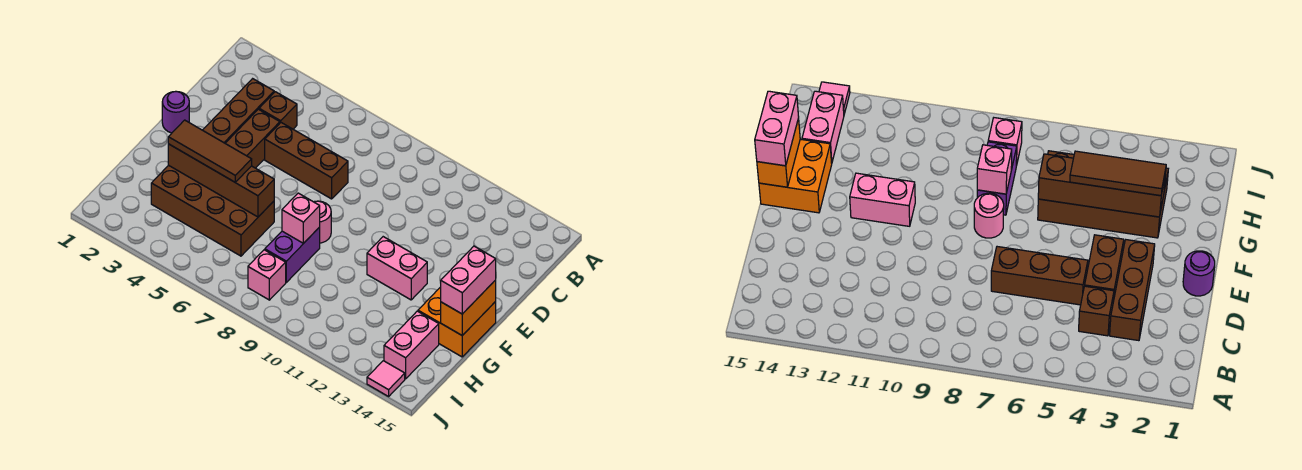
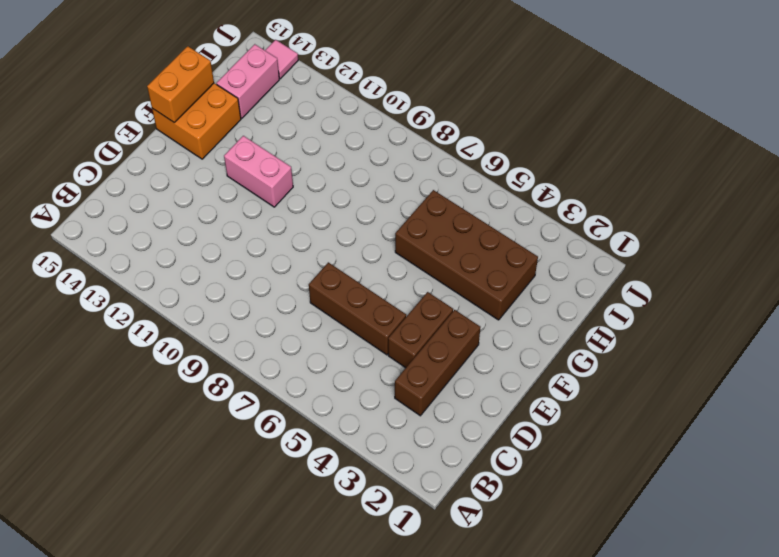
none -> brown 1x1 brick [259,92,297,129]
none -> purple 1x1 round brick [162,92,189,133]
none -> pink 1x1 round brick [314,201,331,243]

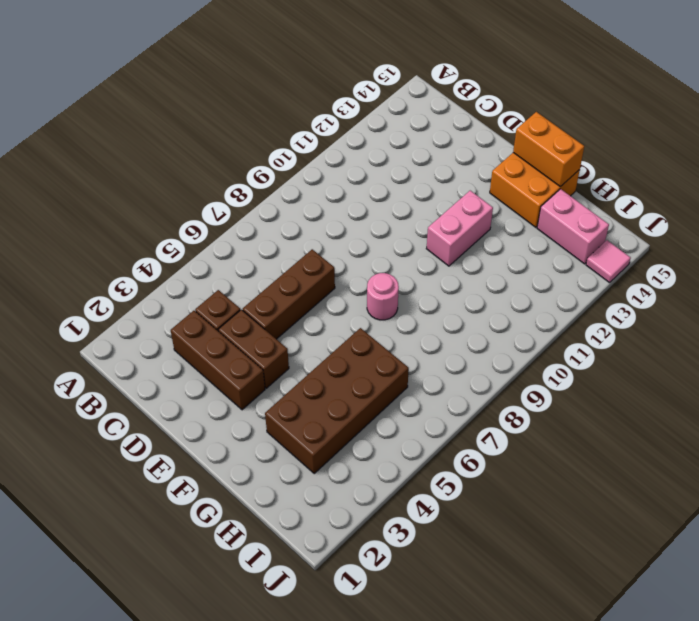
none -> purple 1x1 round brick [162,92,189,133]
none -> purple 1x2 brick [265,227,320,282]
none -> pink 1x1 brick [248,250,286,300]

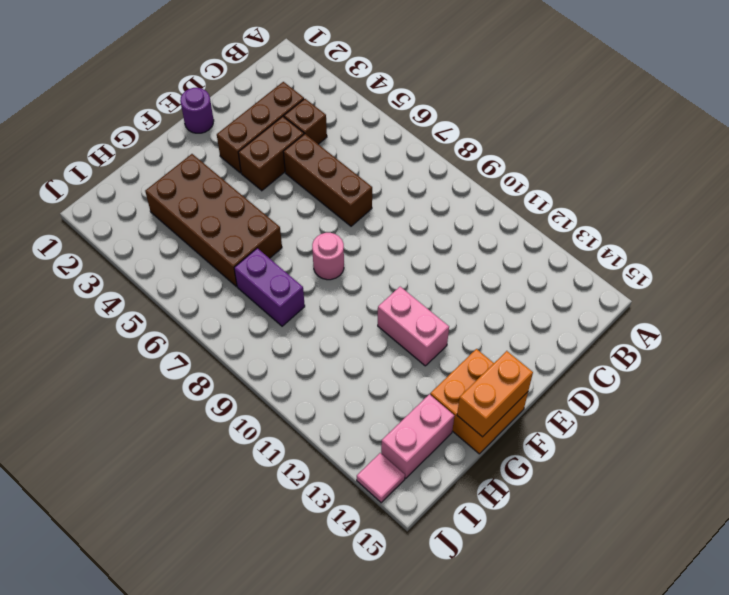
purple 1x2 brick [234,248,305,326] -> purple 1x2 brick turned to [265,227,320,282]
none -> pink 1x1 brick [248,250,286,300]
none -> brown 1x4 brick [168,144,274,217]
none -> pink 1x1 brick [282,193,320,244]

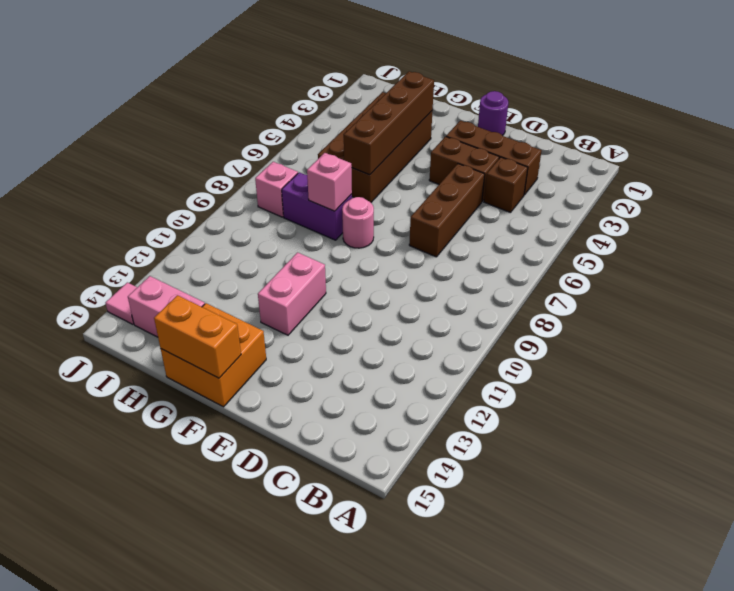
none -> pink 1x2 brick [441,246,496,314]
none -> brown 1x3 tile [168,120,252,182]

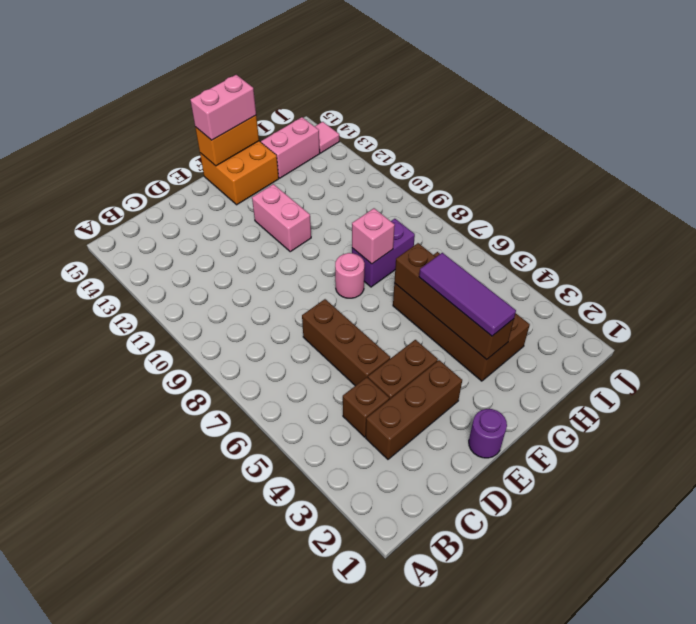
purple 1x3 tile [419,253,516,336] -> brown 1x3 tile [168,120,252,182]
none -> pink 1x1 brick [248,250,286,300]

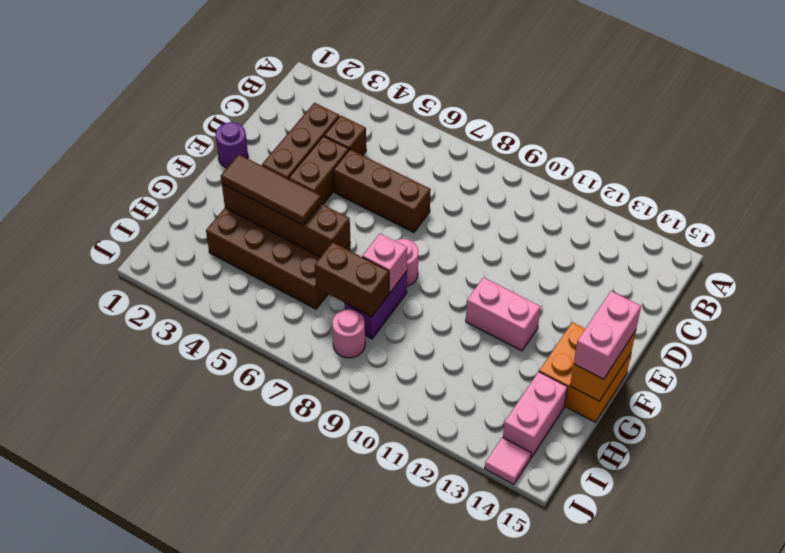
brown 1x2 brick [315,242,389,317] -> none
pink 1x1 round brick [332,309,365,358] -> pink 1x1 brick [248,250,286,300]

